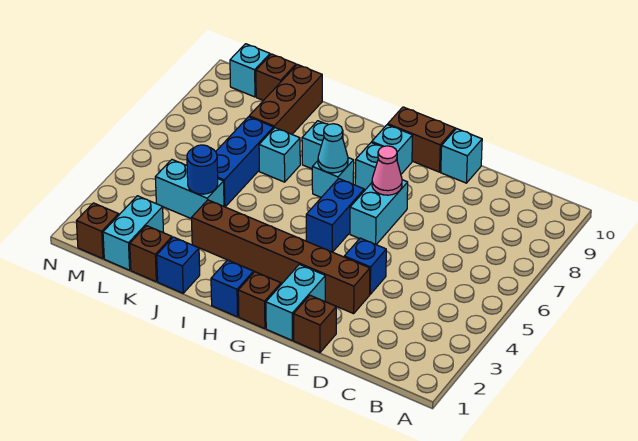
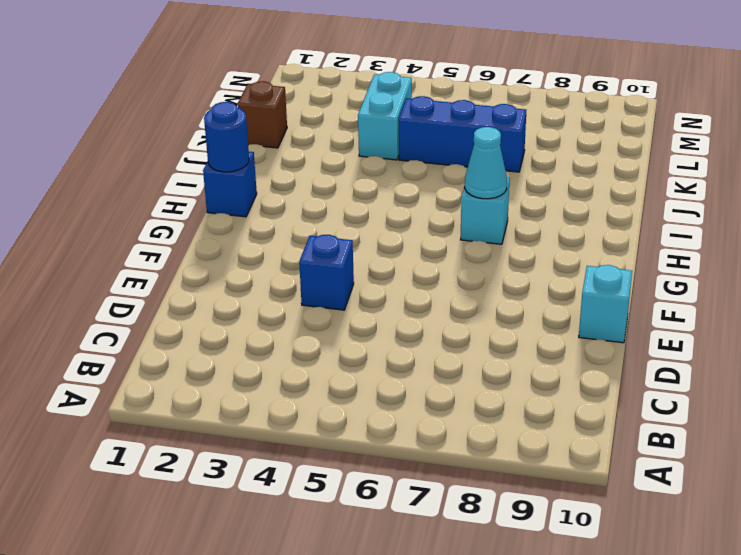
blue 1x1 round brick [204,102,249,172] -> blue 1x1 round brick moved to [187,145,218,194]
none -> brown 1x1 brick [294,295,336,352]
none -> brown 1x6 brick [191,200,370,314]
none -> cyan 1x2 brick [266,264,325,340]

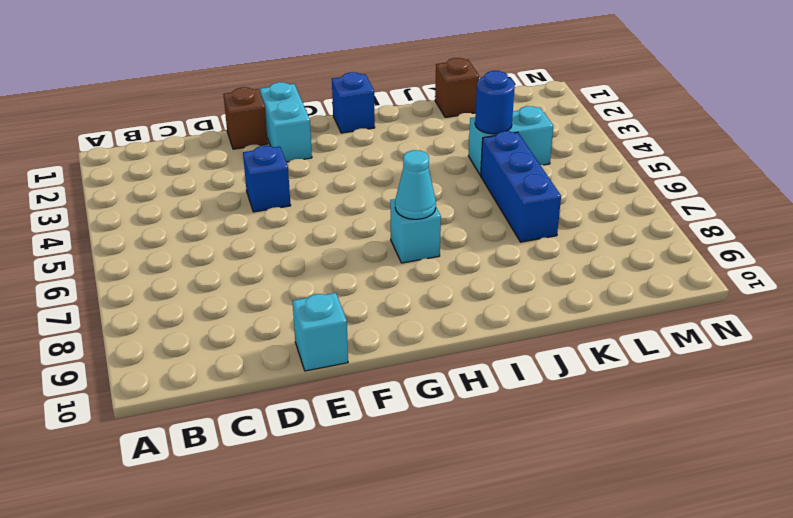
none -> brown 1x6 brick [191,200,370,314]
none -> cyan 1x2 brick [350,180,408,244]
none -> brown 1x2 brick [388,107,455,172]

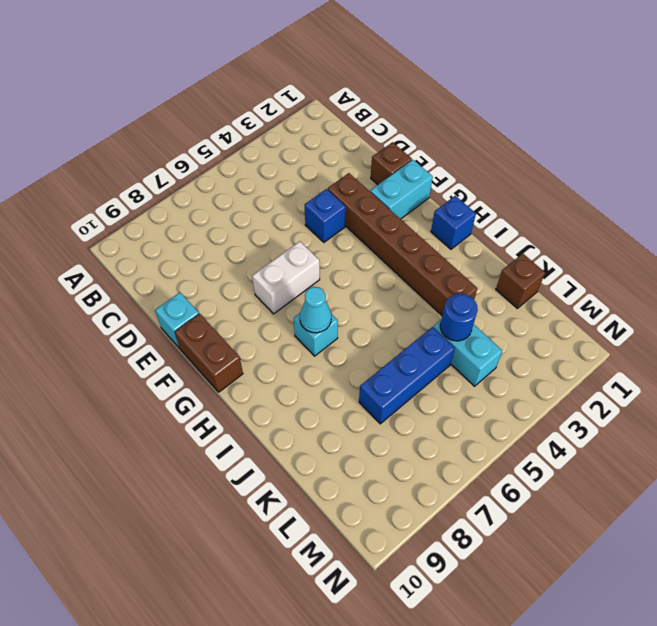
white 1x2 brick [252,241,320,314] -> cyan 1x2 brick [350,180,408,244]
none -> brown 1x1 brick [238,272,281,329]
none -> blue 1x2 brick [306,179,364,252]
none -> cyan 1x1 brick [355,142,382,191]

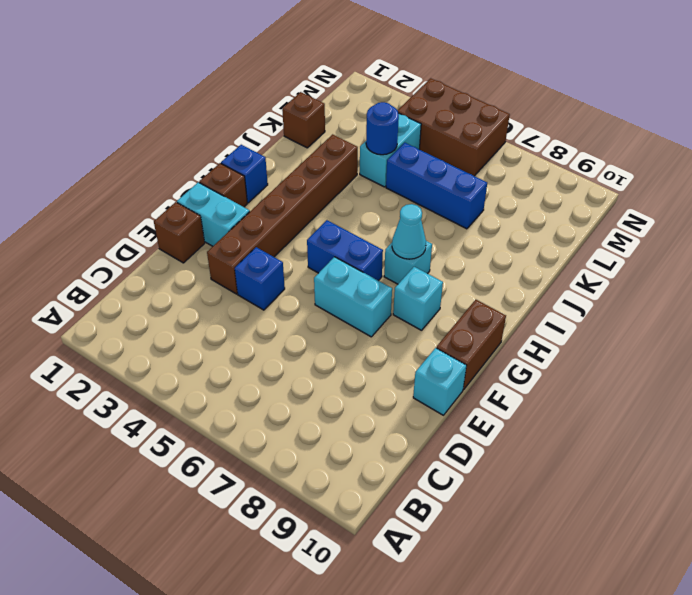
brown 2x3 brick [397,78,510,176] -> none
none -> cyan 1x1 brick [372,125,413,174]
none -> cyan 1x1 brick [302,121,343,169]
none -> blue 1x1 brick [157,237,200,293]

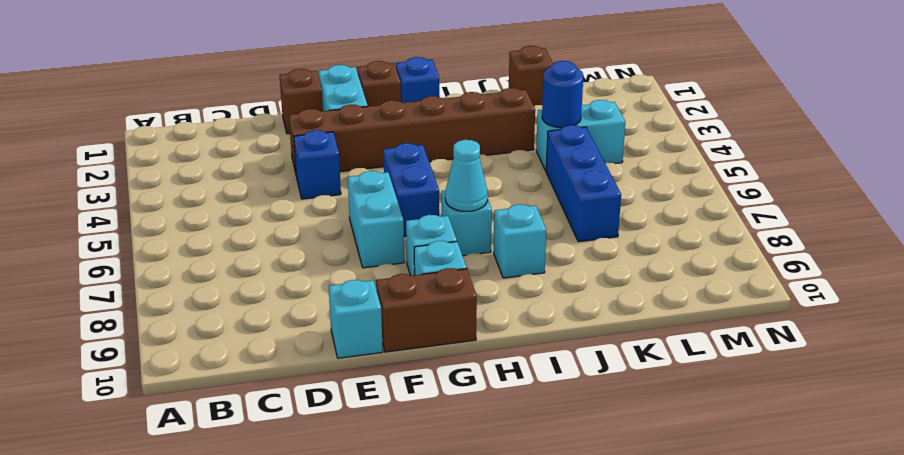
none -> blue 1x1 brick [157,237,200,293]
none -> cyan 1x1 brick [259,128,300,182]
none -> brown 1x3 brick [249,65,322,134]

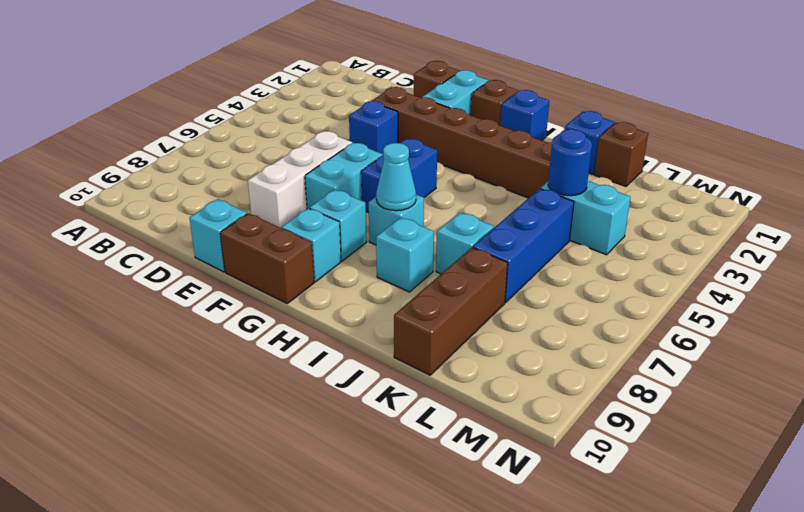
white 1x3 brick [248,131,352,228] -> none
none -> cyan 1x2 brick [103,196,164,270]
none -> brown 1x1 brick [256,54,296,101]
none -> brown 1x1 brick [76,203,119,259]

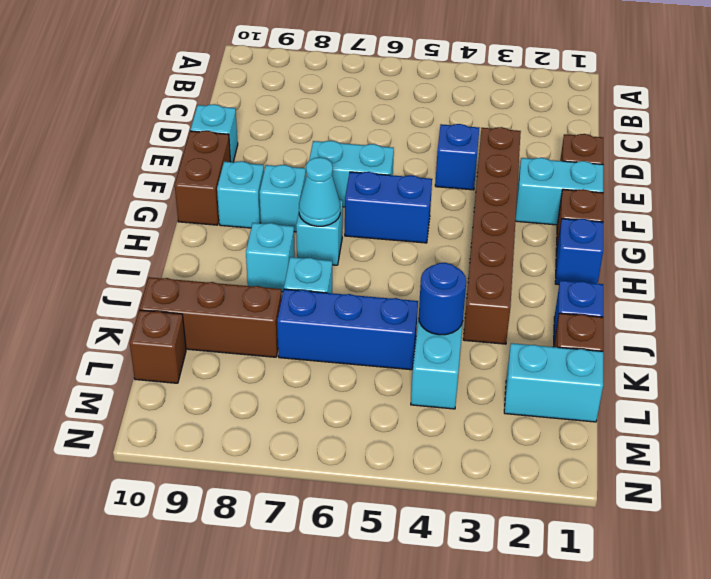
none -> brown 1x1 brick [76,203,119,259]
none -> cyan 1x1 brick [230,44,270,97]
none -> pink 1x1 cone [372,146,402,195]

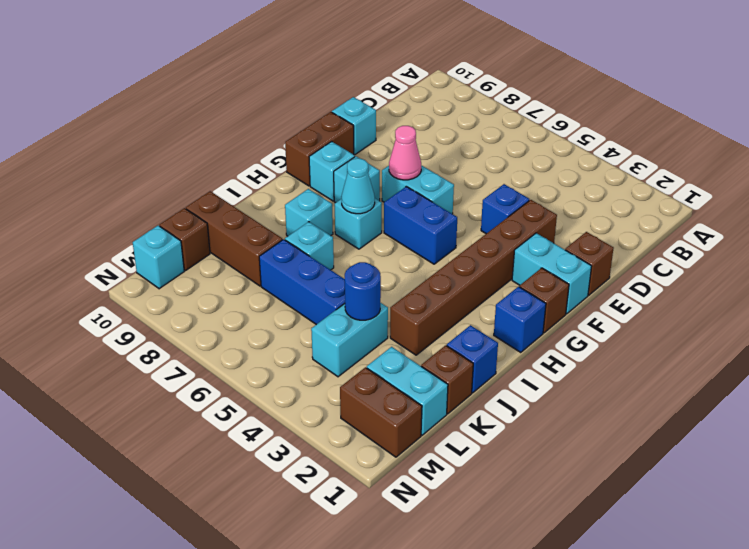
brown 1x2 brick [340,367,422,457] -> brown 1x1 brick [76,203,119,259]

